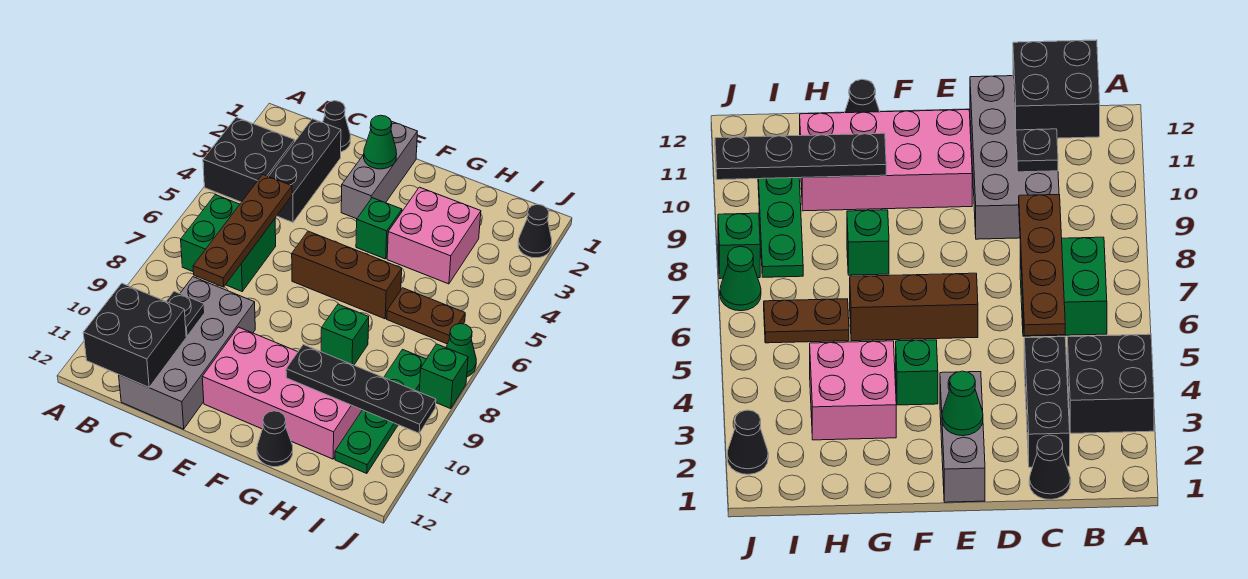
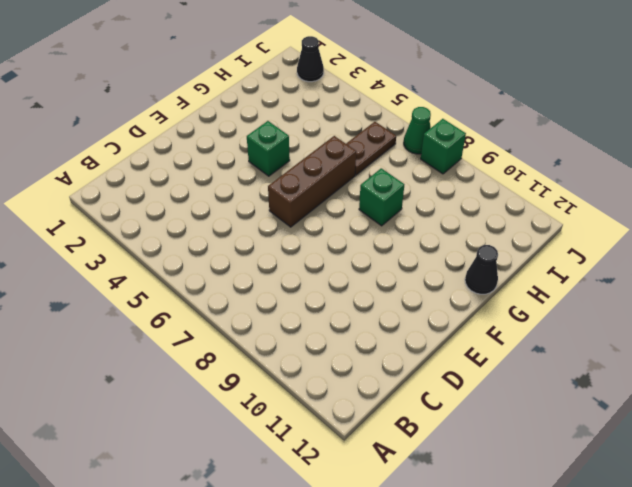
none -> black 2x2 brick [203,117,295,202]
none -> green 2x2 brick [181,195,276,291]
none -> black 1x1 cone [323,101,351,152]

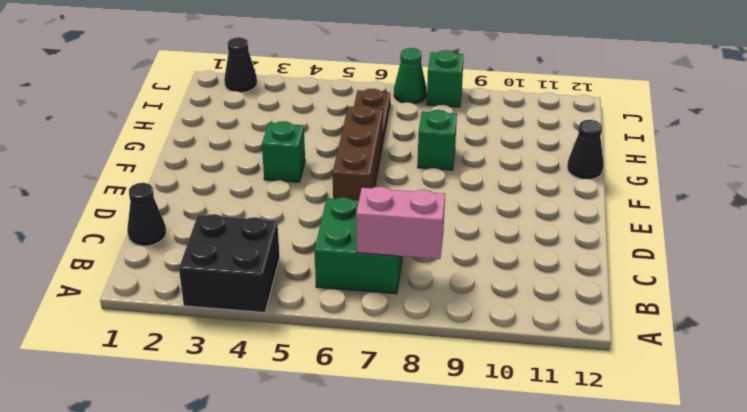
pink 1x2 brick [356,187,445,259] -> none
none -> black 1x3 brick [269,119,341,222]
none -> grey 2x4 brick [119,277,255,429]
none -> grey 1x3 brick [341,121,417,219]

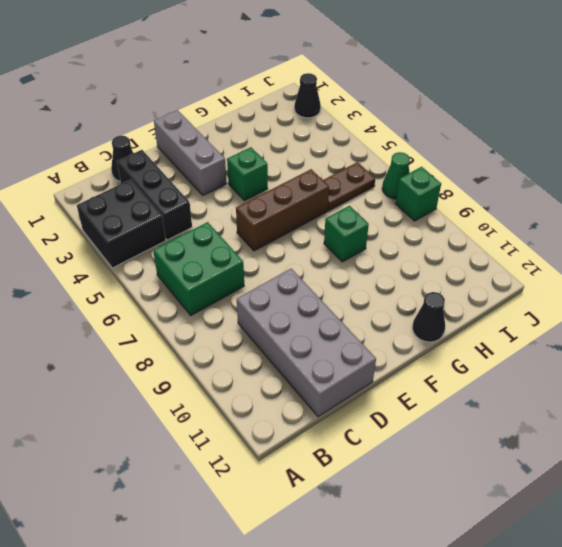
none -> pink 2x4 brick [202,327,362,459]
none -> pink 2x2 brick [387,187,481,284]
none -> green 1x4 plate [335,350,426,474]

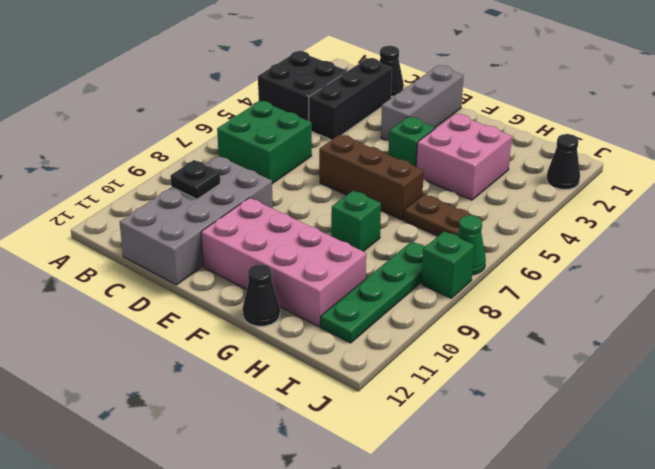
none -> black 2x2 brick [83,283,186,387]
none -> brown 1x4 plate [193,175,292,287]
none -> green 1x1 cone [364,115,397,169]

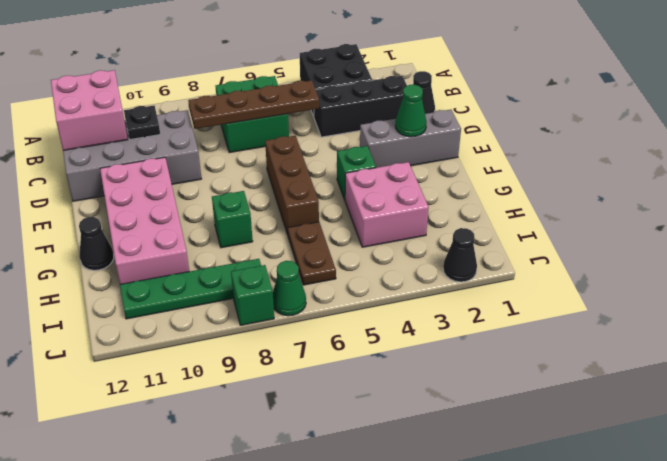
pink 2x2 brick [51,70,128,150] -> black 2x2 brick [83,283,186,387]
none -> black 1x4 plate [286,345,436,433]

